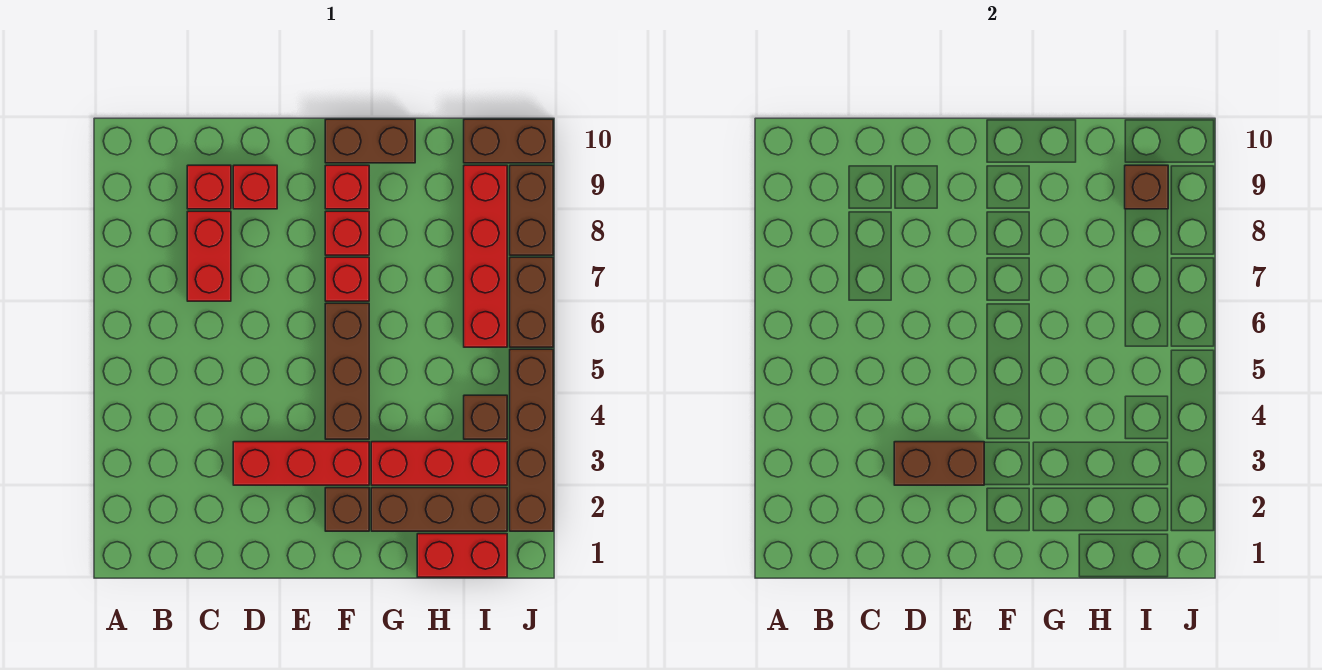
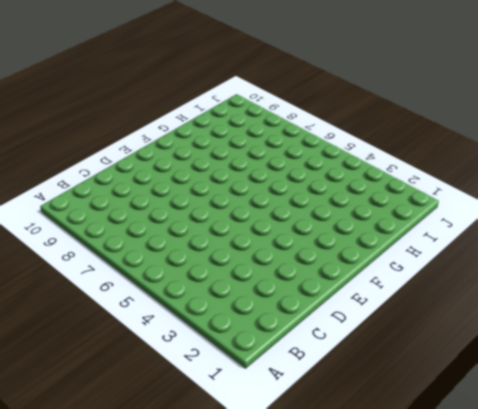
none -> red 1x2 brick [187,211,231,301]
none -> red 1x1 brick [187,165,231,209]
none -> red 1x3 brick [233,442,369,485]

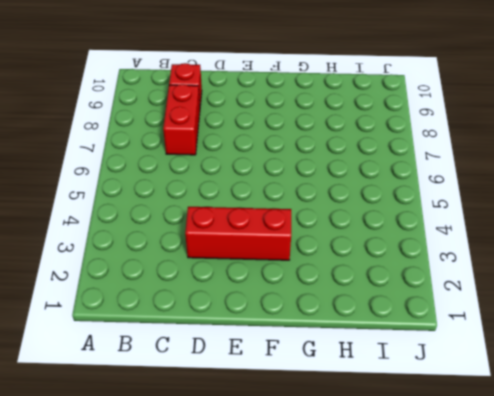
none -> red 1x1 brick [233,165,277,209]
none -> brown 1x1 brick [325,488,369,531]
none -> brown 1x3 brick [325,303,369,439]

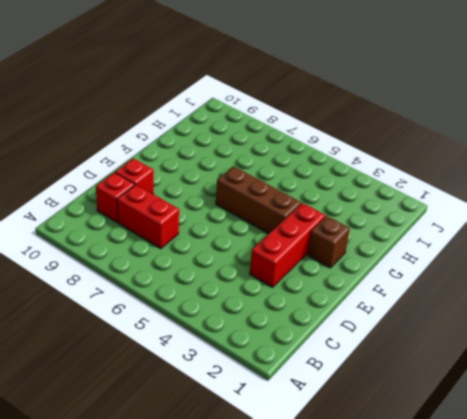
none -> red 1x1 brick [325,257,369,301]
none -> red 1x1 brick [325,211,369,255]
none -> red 1x1 brick [325,165,369,209]

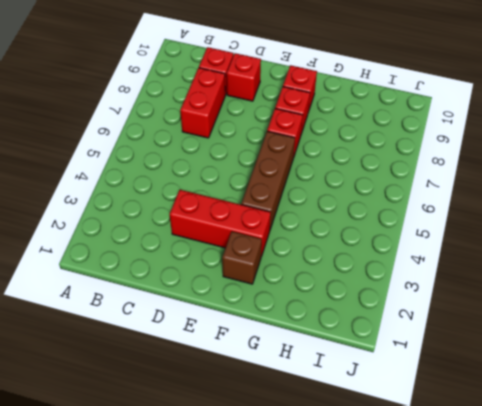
none -> brown 1x2 brick [325,119,415,163]
none -> brown 1x3 brick [371,488,507,531]
none -> red 1x3 brick [371,442,507,485]

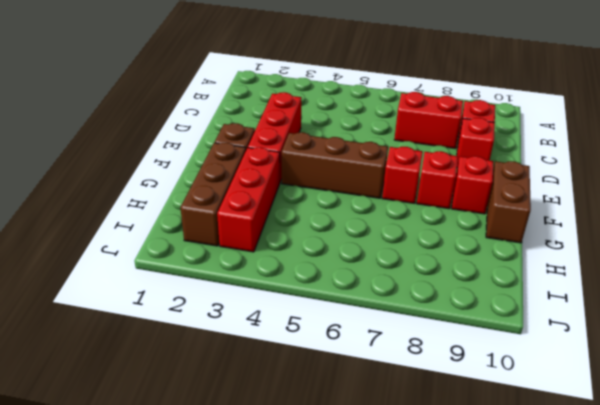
none -> red 1x2 brick [417,534,507,577]
none -> brown 1x1 brick [464,395,507,439]
none -> red 1x4 brick [464,165,507,347]

